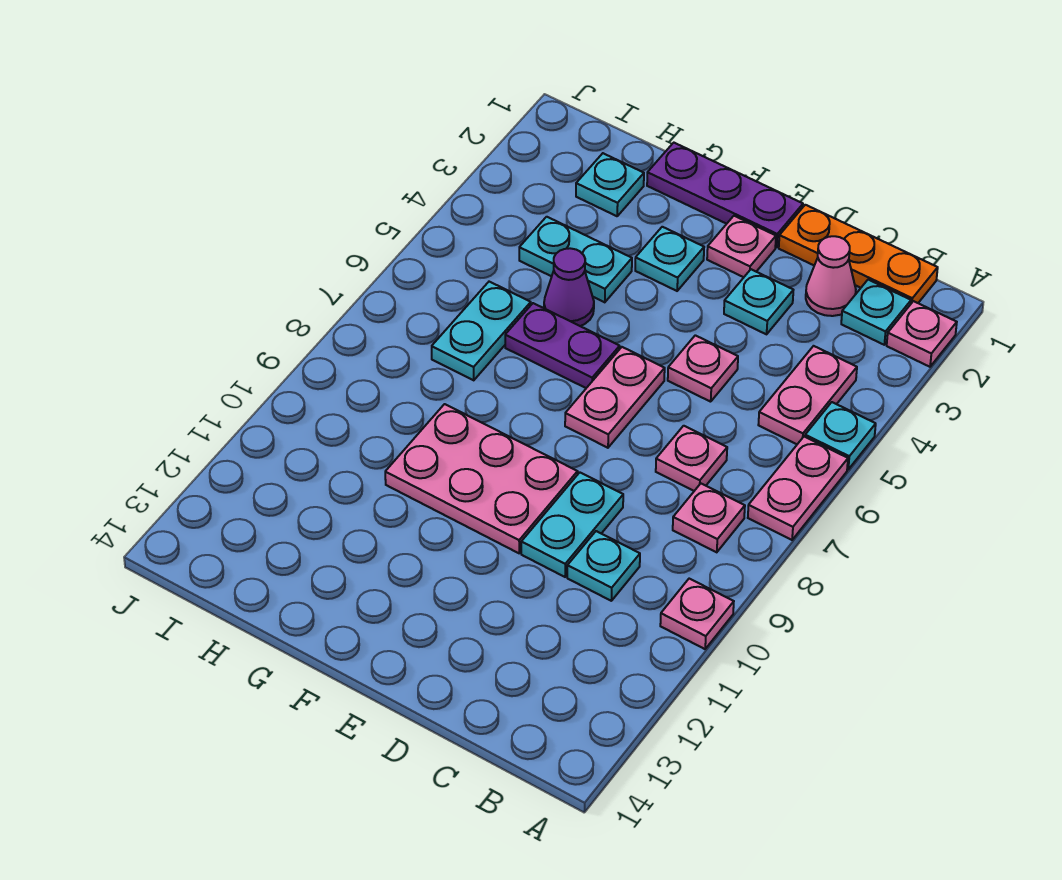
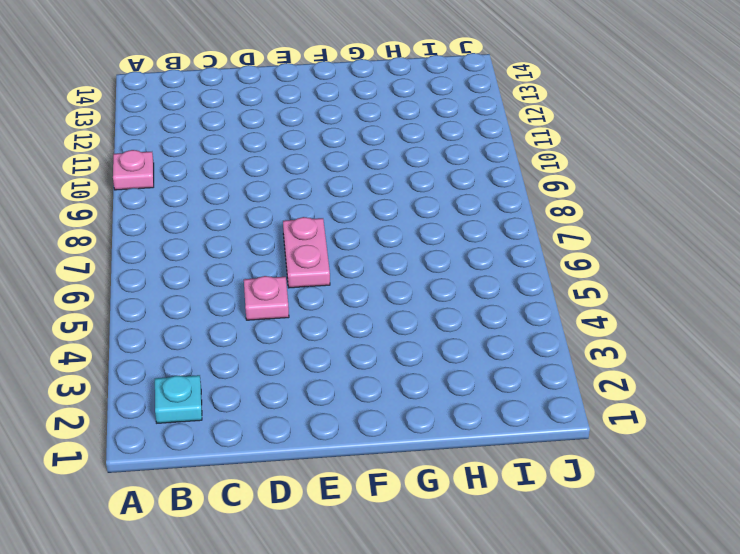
none -> pink 1x1 plate [887,301,957,367]
none -> cyan 1x1 plate [805,402,876,469]
none -> pink 1x2 plate [748,437,848,540]

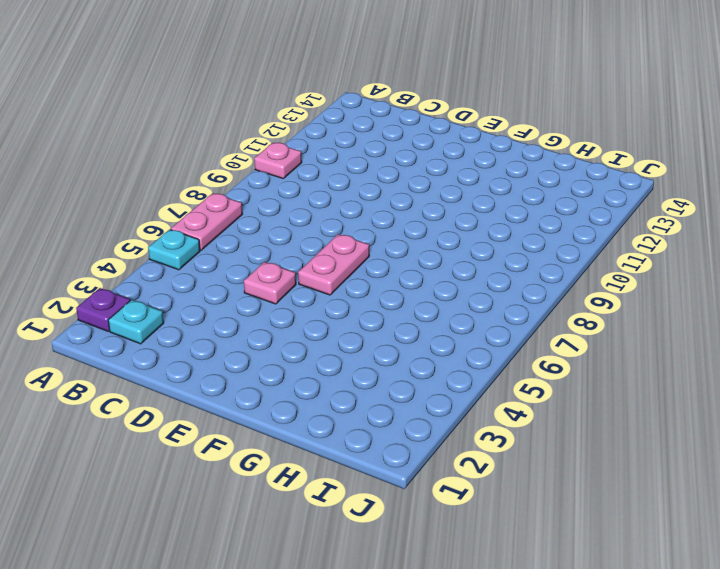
purple 1x1 plate [76,288,130,331] -> pink 1x1 plate [887,301,957,367]
none -> orange 1x3 plate [779,205,938,303]
none -> pink 1x2 plate [758,346,857,444]
none -> pink 1x1 plate [673,484,745,552]

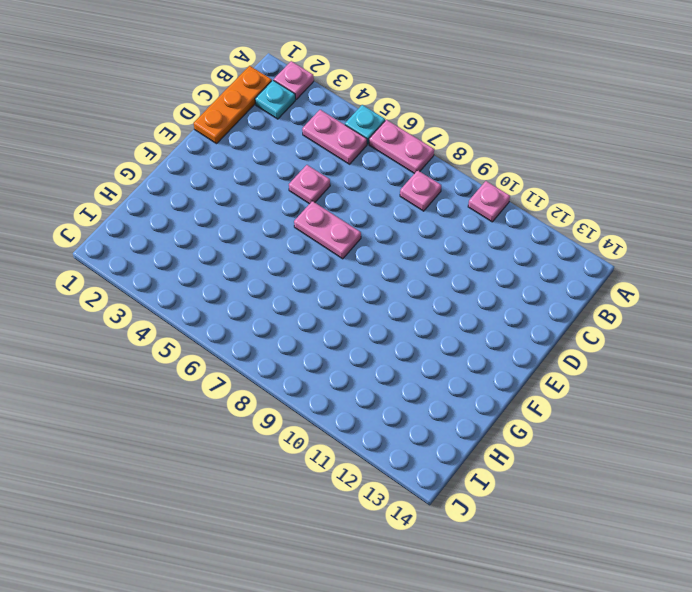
none -> pink 1x1 cone [806,236,856,316]
none -> pink 1x1 plate [656,426,727,491]
none -> cyan 1x1 plate [567,531,640,601]

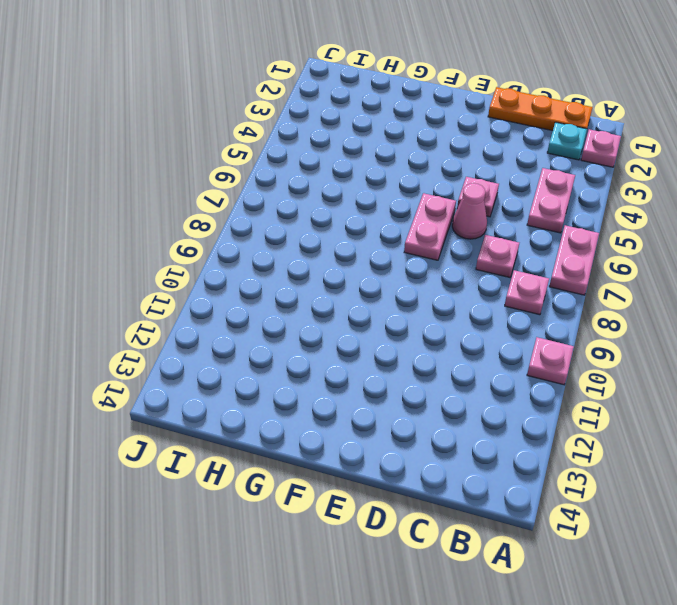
pink 1x1 cone [452,183,487,239] -> pink 1x1 cone moved to [806,236,856,316]
none -> cyan 1x1 plate [805,402,876,469]
none -> cyan 1x1 plate [567,531,640,601]
none -> cyan 1x1 plate [724,269,793,334]

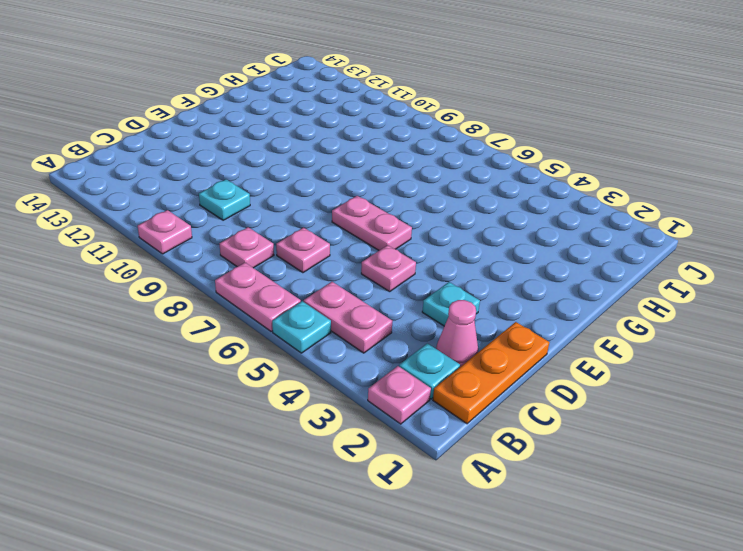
none -> cyan 1x2 plate [521,473,623,577]
none -> purple 1x3 plate [647,143,803,247]
none -> pink 1x1 plate [707,216,776,277]

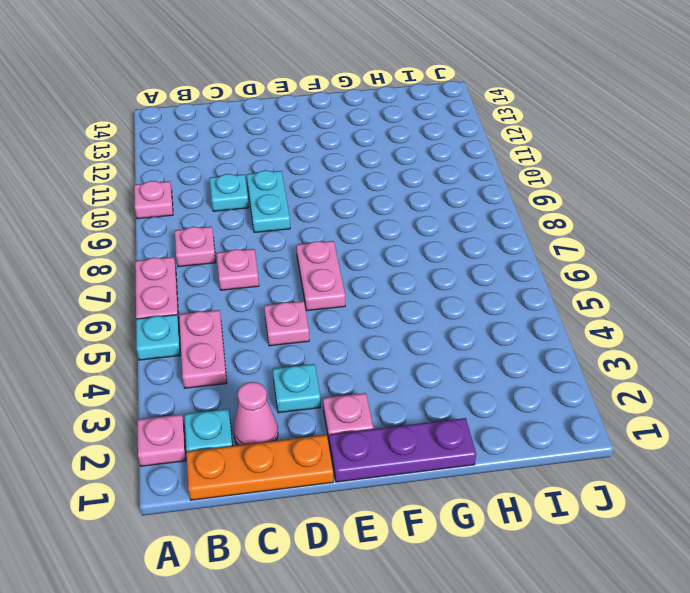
none -> pink 2x3 plate [385,404,578,553]
none -> cyan 1x1 plate [635,227,704,291]
none -> purple 1x2 plate [505,303,620,388]

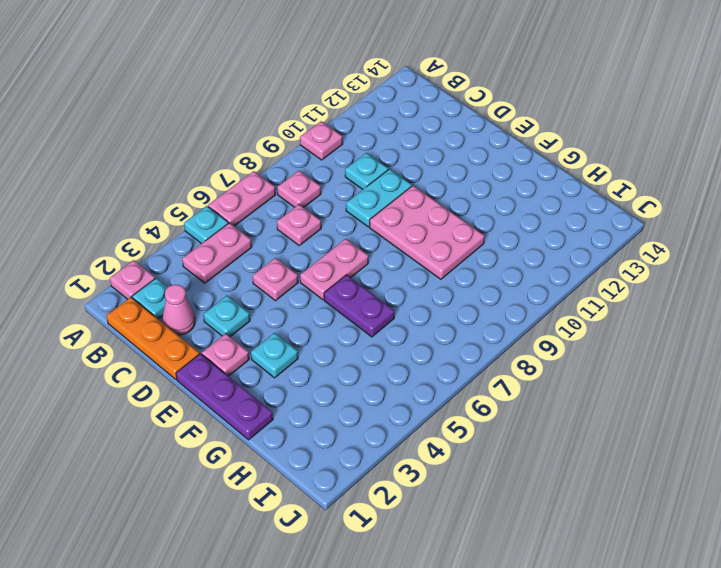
none -> cyan 1x2 plate [519,217,632,302]
none -> purple 1x1 cone [544,248,594,326]
none -> cyan 1x1 plate [576,153,644,216]

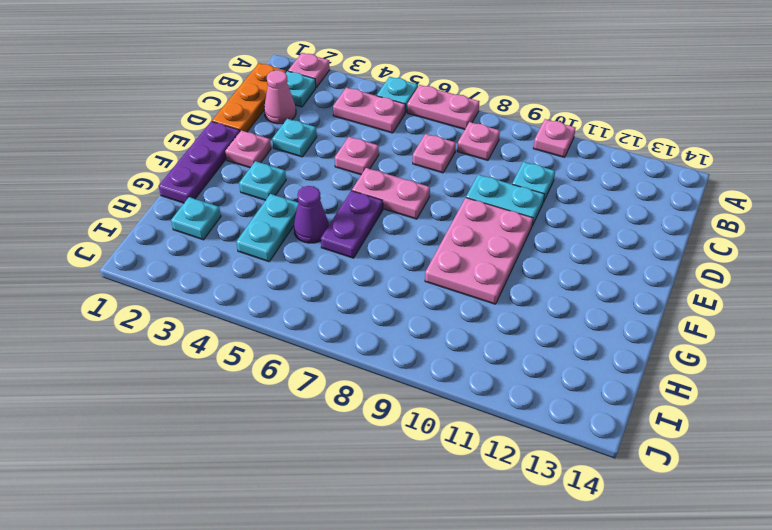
none -> cyan 1x2 plate [432,282,531,380]

